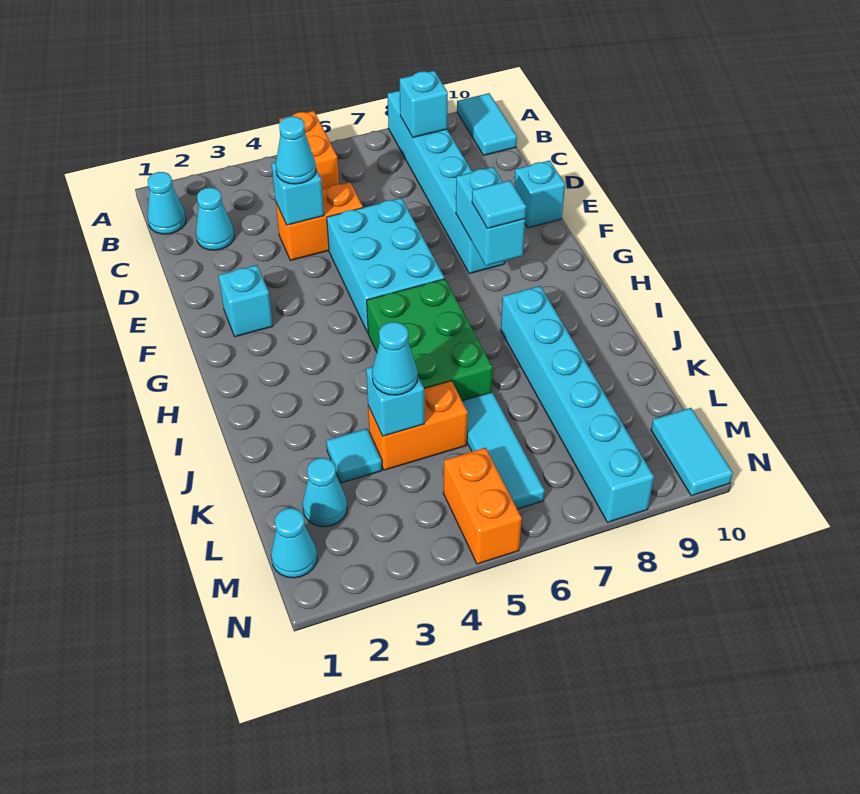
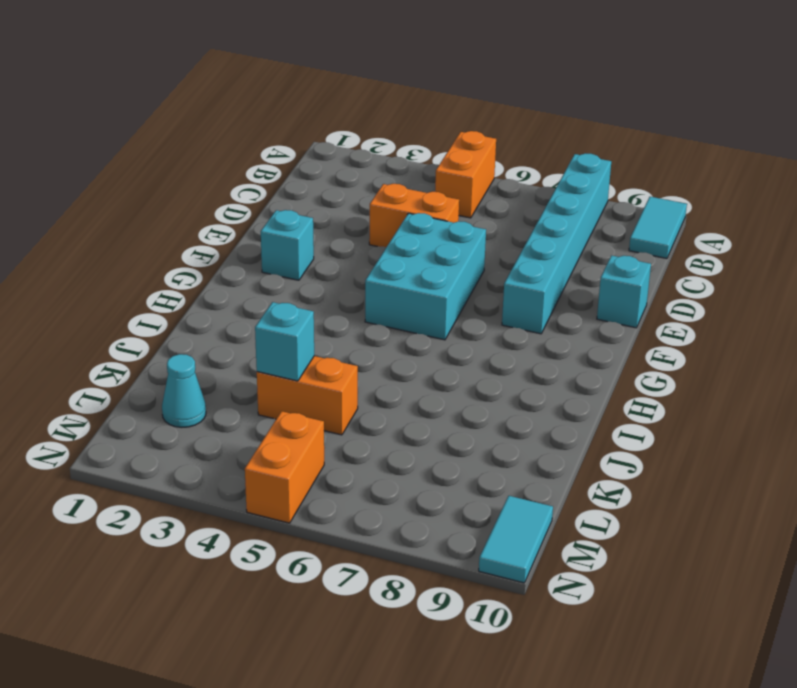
none -> cyan 1x1 cone [148,172,186,234]
none -> cyan 1x1 cone [196,188,234,250]
none -> green 2x3 brick [367,279,493,401]

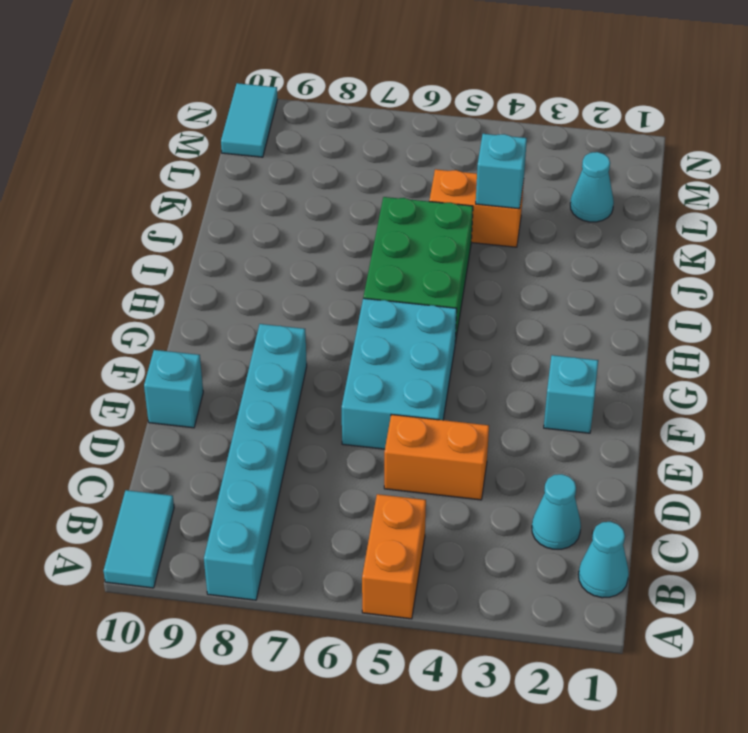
none -> cyan 1x6 brick [501,286,654,522]
none -> cyan 1x1 tile [326,429,382,483]
none -> cyan 1x3 tile [462,392,545,509]

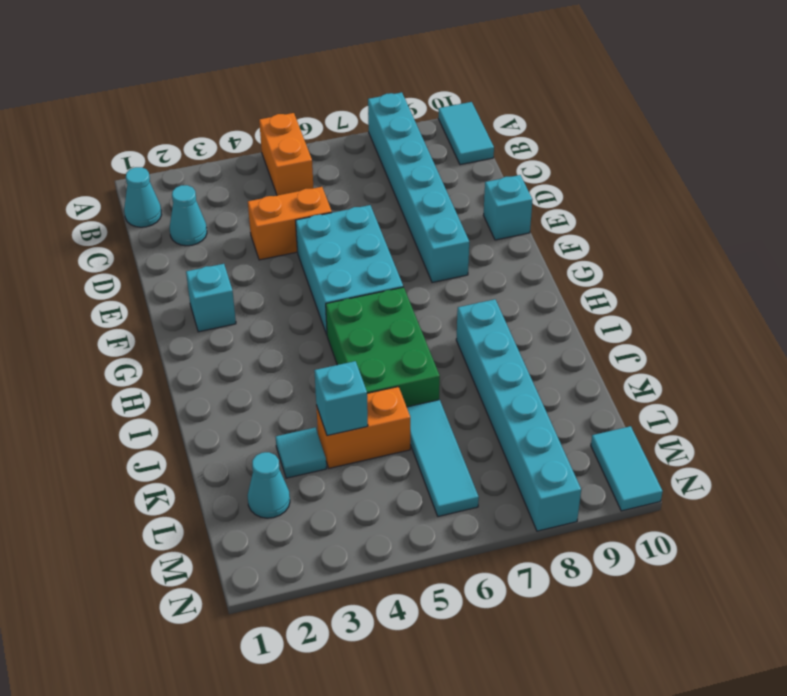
none -> cyan 1x1 cone [271,508,317,578]
none -> orange 1x2 brick [443,448,522,564]
none -> cyan 1x1 brick [400,71,448,137]

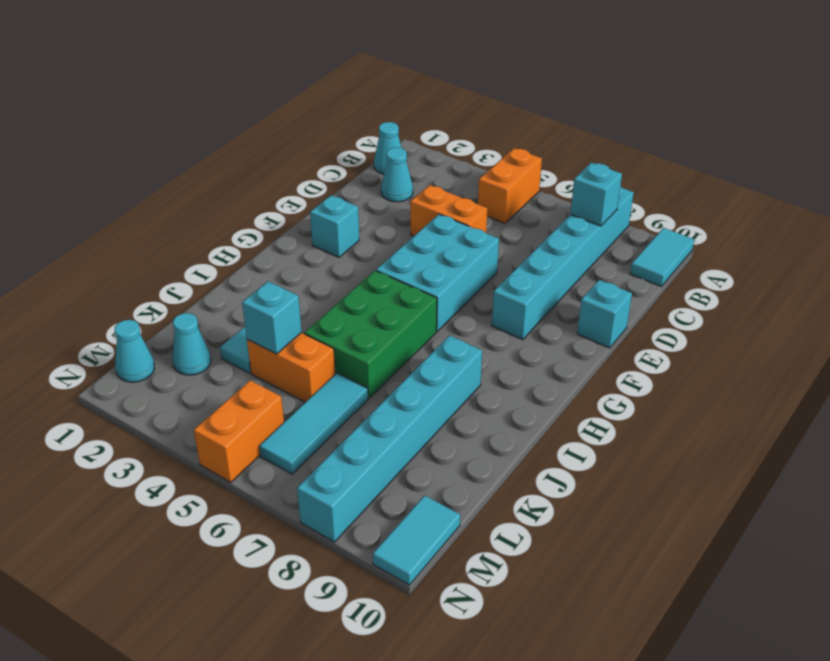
none -> cyan 1x1 brick [272,162,324,225]
none -> cyan 1x2 brick [456,167,525,266]
none -> cyan 1x1 cone [276,116,316,184]

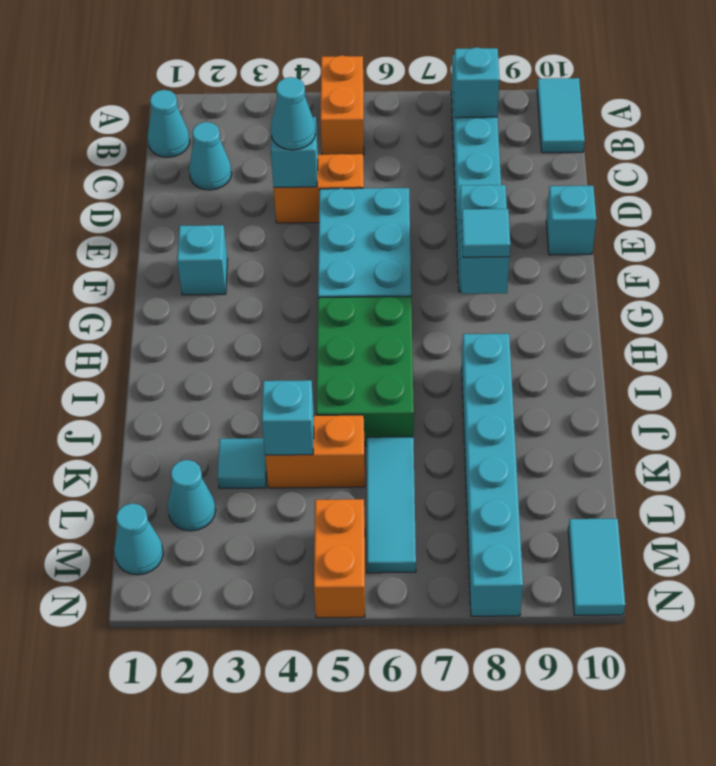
none -> cyan 1x1 cone [372,322,418,395]

